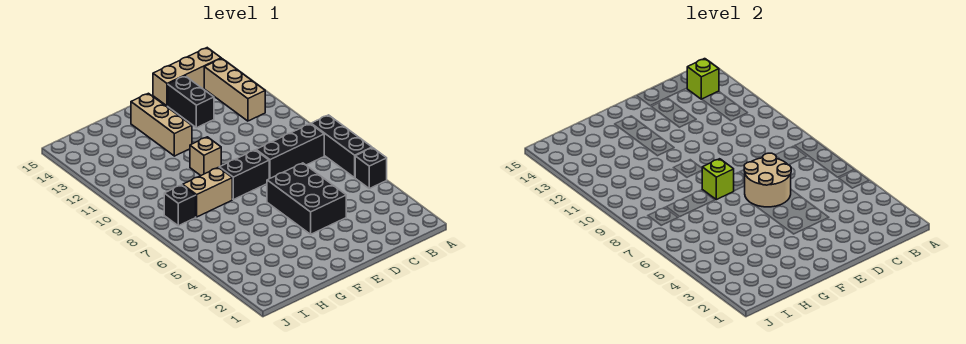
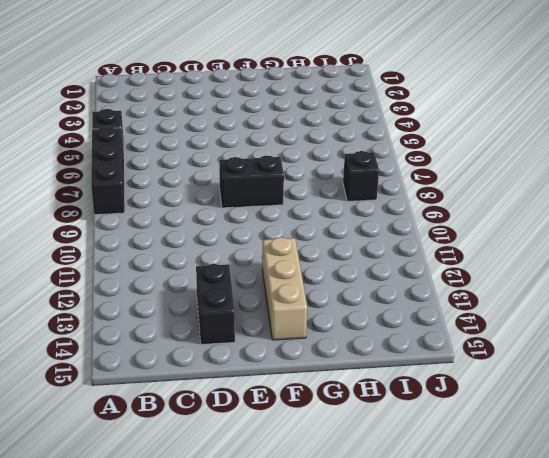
none -> black 1x3 brick [256,124,324,179]
none -> tan 1x3 brick [204,58,265,121]
none -> tan 1x3 brick [153,48,221,106]

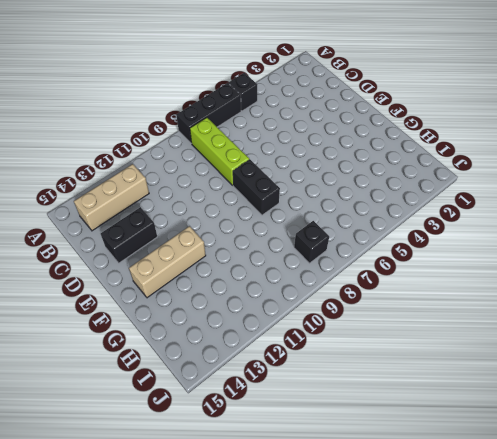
lime 1x3 brick [190,117,249,185] -> black 1x3 brick [256,124,324,179]
none -> tan 1x3 brick [153,48,221,106]
none -> black 2x3 brick [267,163,346,234]
none -> tan 1x1 brick [190,137,221,176]

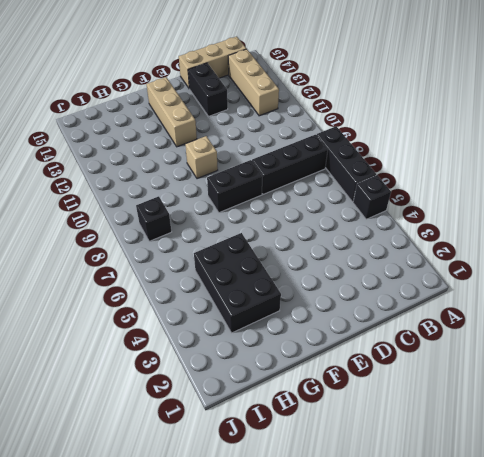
black 2x3 brick [194,233,281,333] -> black 2x3 brick moved to [267,163,346,234]
none -> tan 1x2 brick [183,167,232,217]
none -> lime 1x1 brick [687,59,719,99]
none -> tan 2x2 round brick [744,153,791,207]

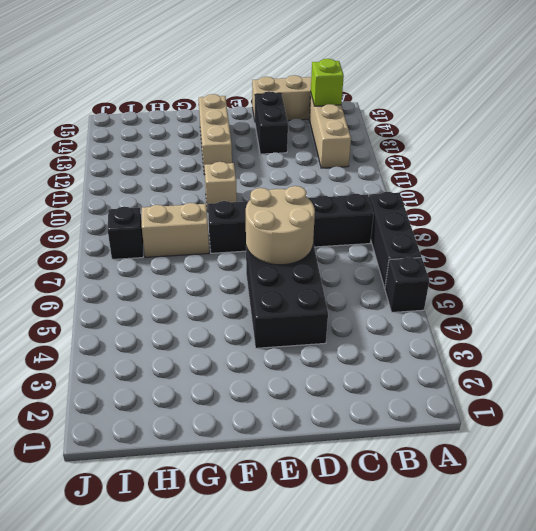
none -> lime 1x1 brick [702,159,734,200]

